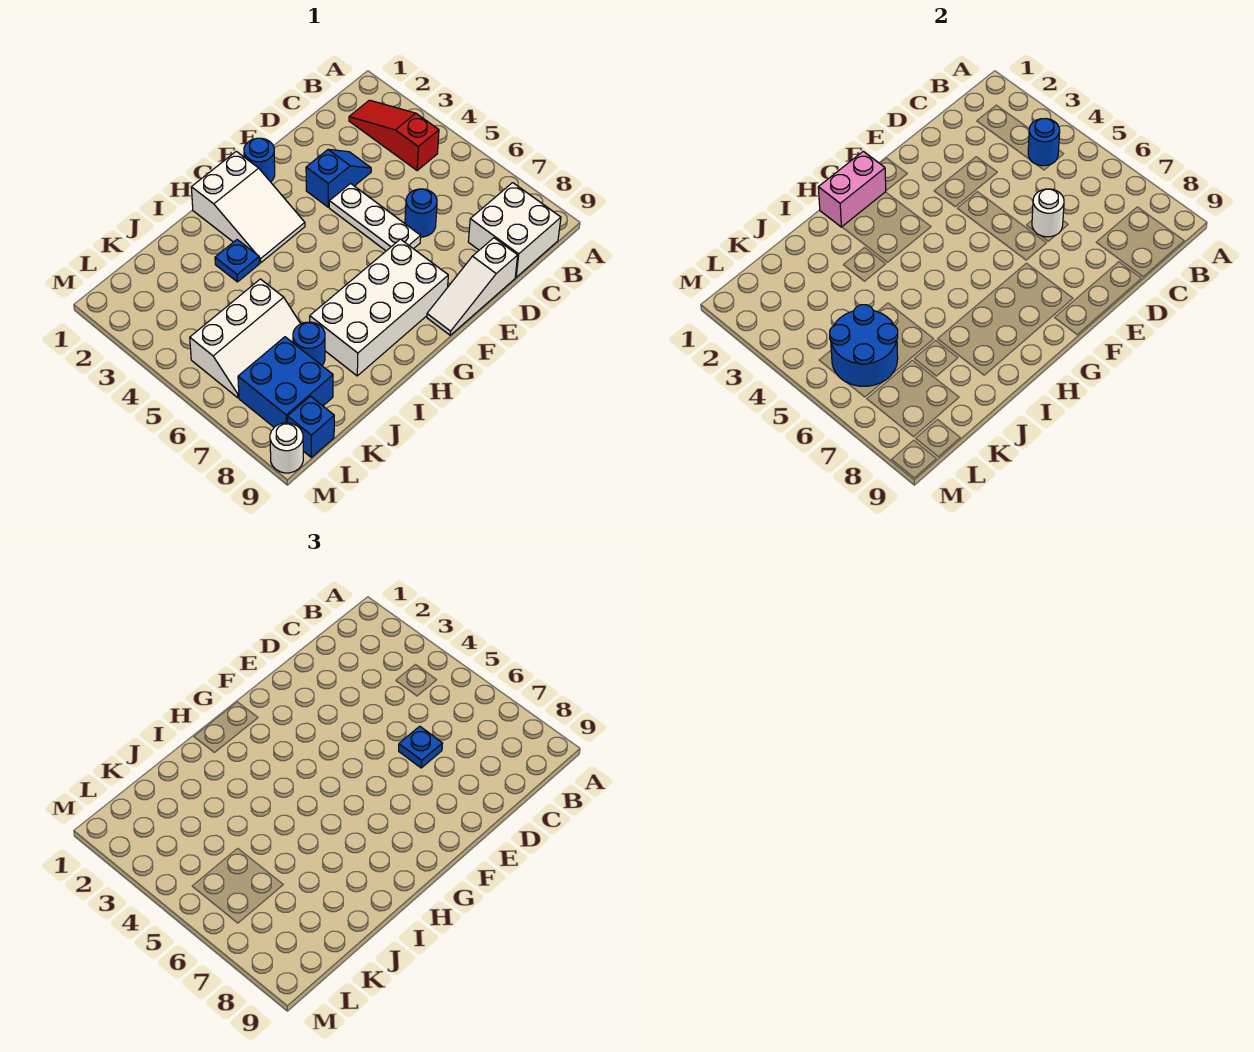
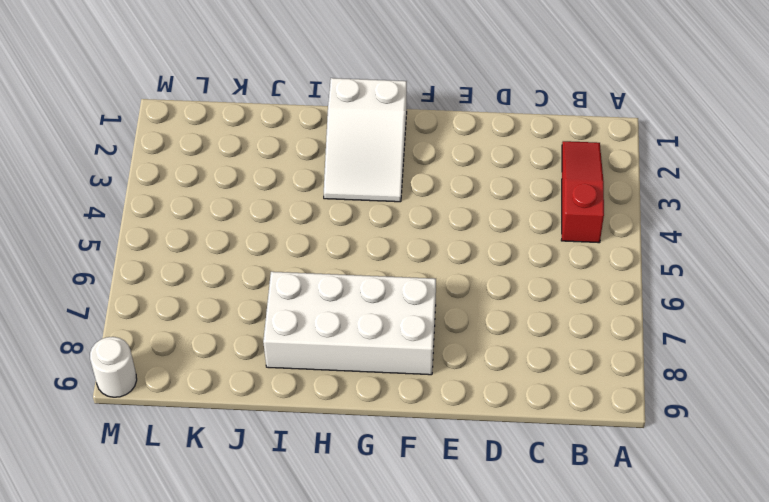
none -> white 2x2 brick [468,183,561,277]
none -> blue 1x2 slope [306,149,371,207]
none -> blue 1x1 round brick [405,189,437,237]

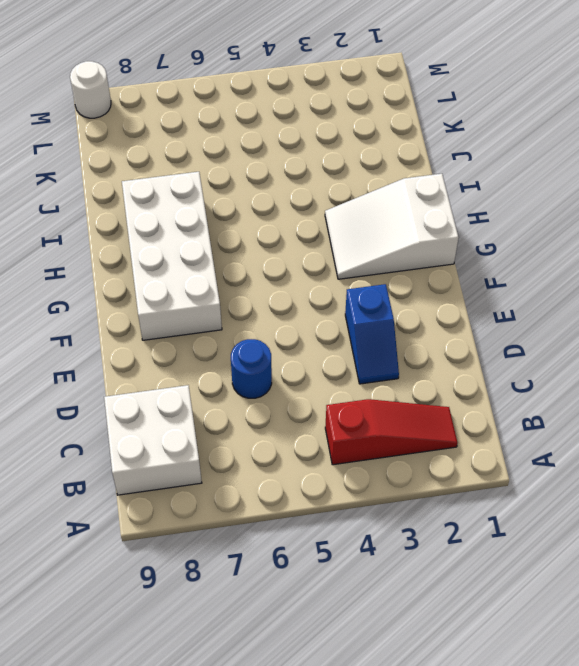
none -> white 1x3 slope [427,238,518,335]
none -> white 1x3 plate [329,184,421,251]
none -> blue 1x1 round brick [244,138,275,182]

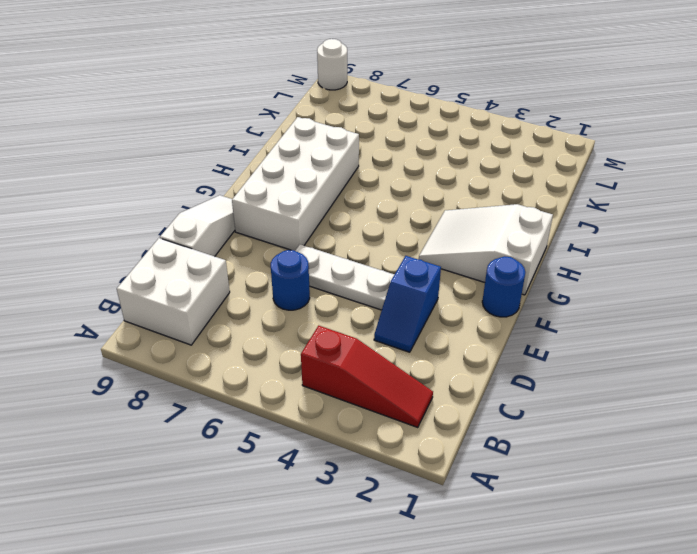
none -> blue 1x1 plate [215,240,259,282]
none -> white 2x3 slope [190,279,300,398]
none -> blue 1x1 round brick [293,322,325,365]

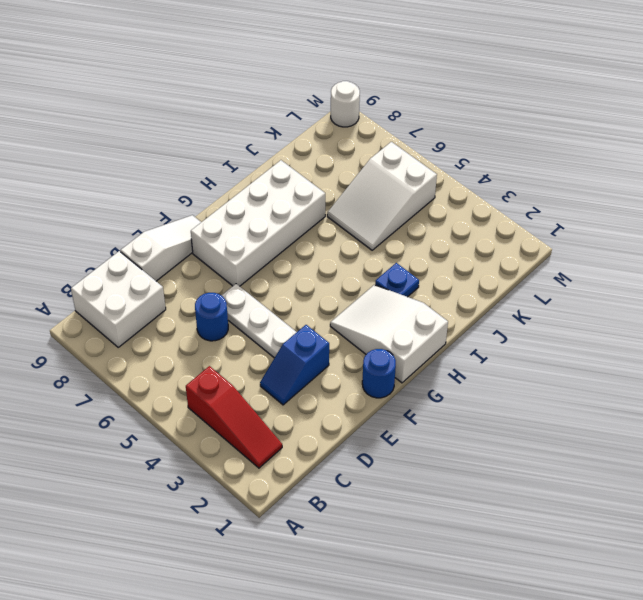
white 2x3 slope [327,142,437,250] -> white 2x3 slope turned to [190,279,300,398]
none -> blue 1x1 round brick [293,322,325,365]
none -> blue 2x2 brick [238,337,333,427]
none -> blue 1x1 brick [287,396,334,457]

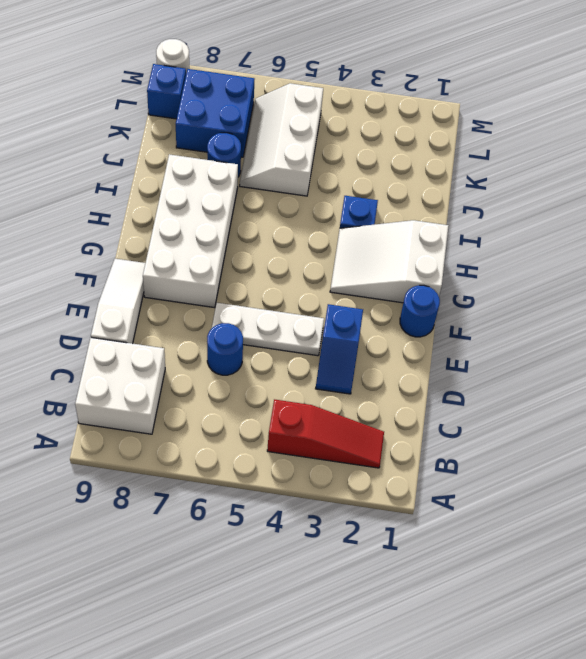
none -> blue 1x1 round brick [1028,119,1060,166]
none -> white 1x1 round brick [1032,189,1064,237]
none -> pink 1x2 brick [818,151,886,227]

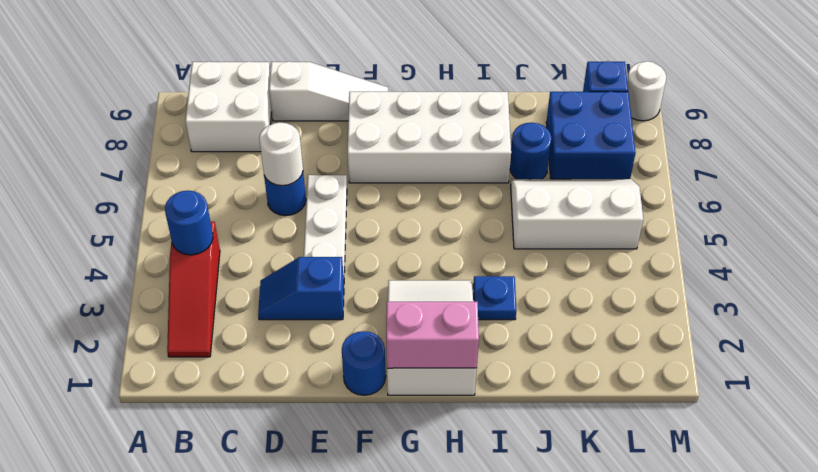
none -> blue 2x2 round brick [830,305,898,386]
none -> blue 1x1 plate [399,726,443,768]

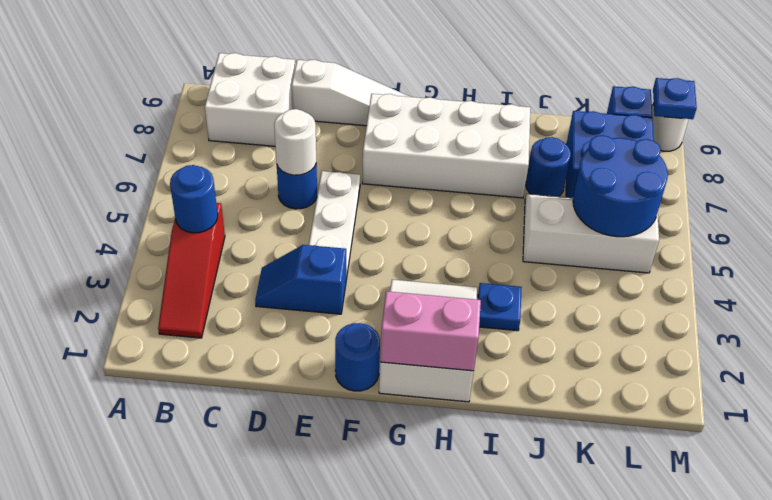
blue 1x1 plate [653,78,697,119] -> blue 1x1 plate moved to [399,726,443,768]

